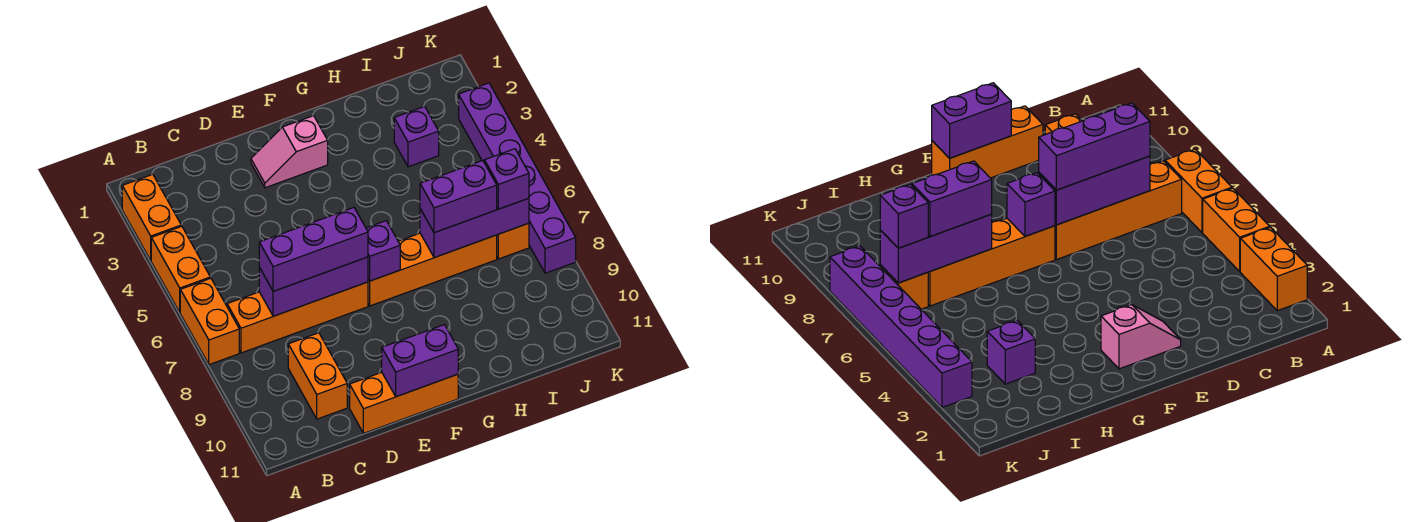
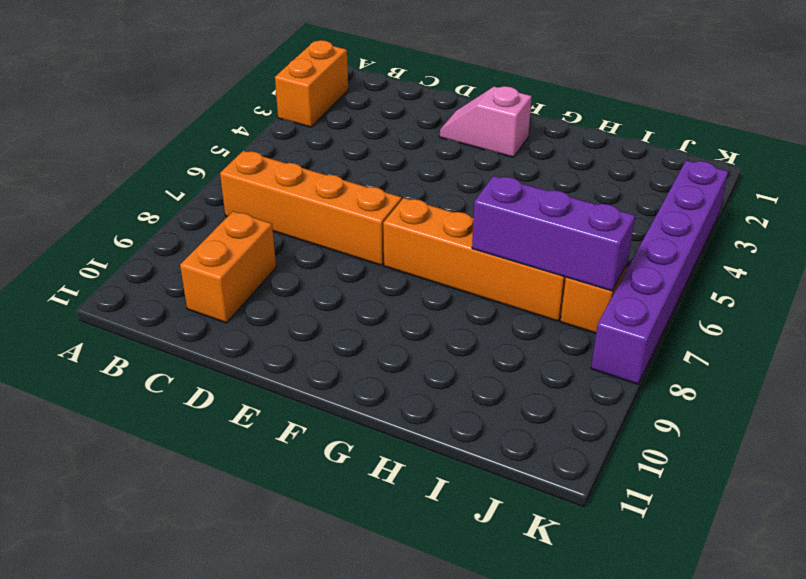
none -> orange 1x2 brick [151,226,210,312]
none -> orange 1x2 brick [180,278,239,365]
none -> orange 1x3 brick [350,372,458,433]

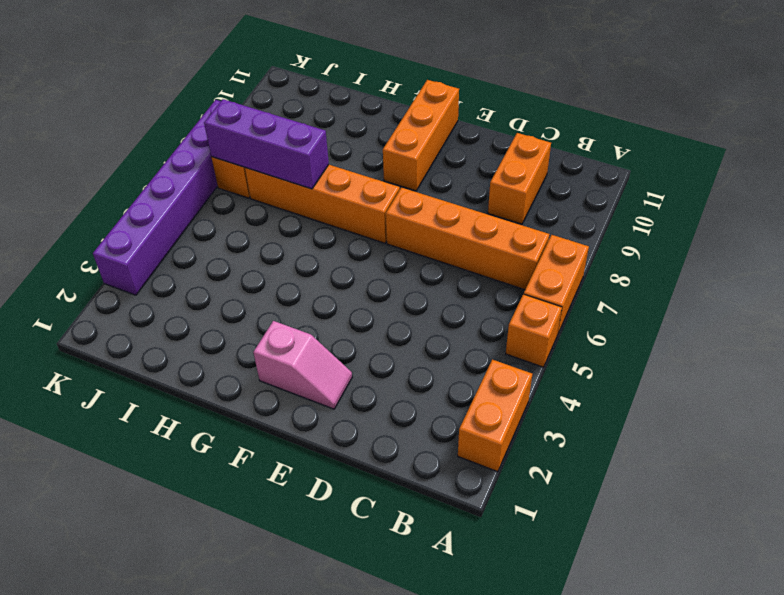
orange 1x1 brick [506,294,562,367] -> orange 1x2 brick [151,226,210,312]
orange 1x3 brick [383,80,459,191] -> orange 1x3 brick turned to [350,372,458,433]
none -> purple 1x1 brick [394,106,439,167]
none -> purple 1x3 brick [259,257,368,316]
none -> purple 1x2 brick [382,325,458,397]

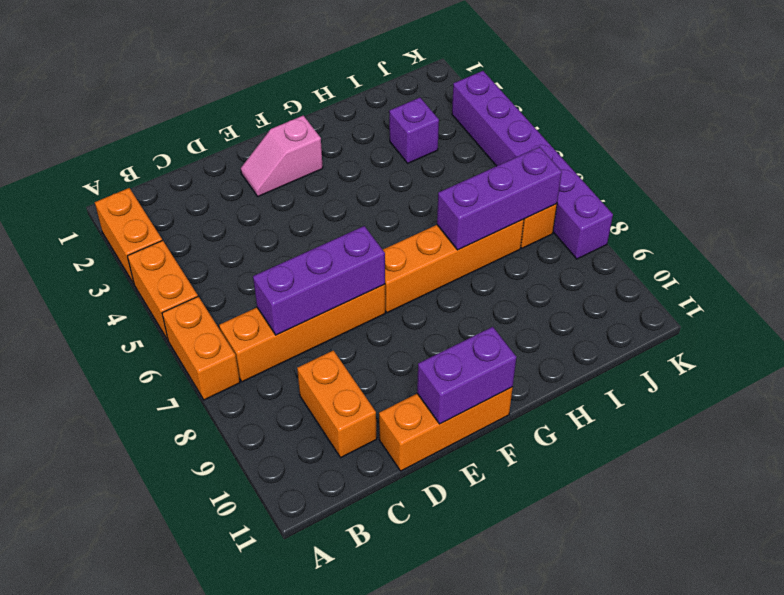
none -> purple 1x1 brick [366,221,400,281]
none -> purple 1x3 brick [259,208,368,291]
none -> purple 1x2 brick [420,161,497,233]

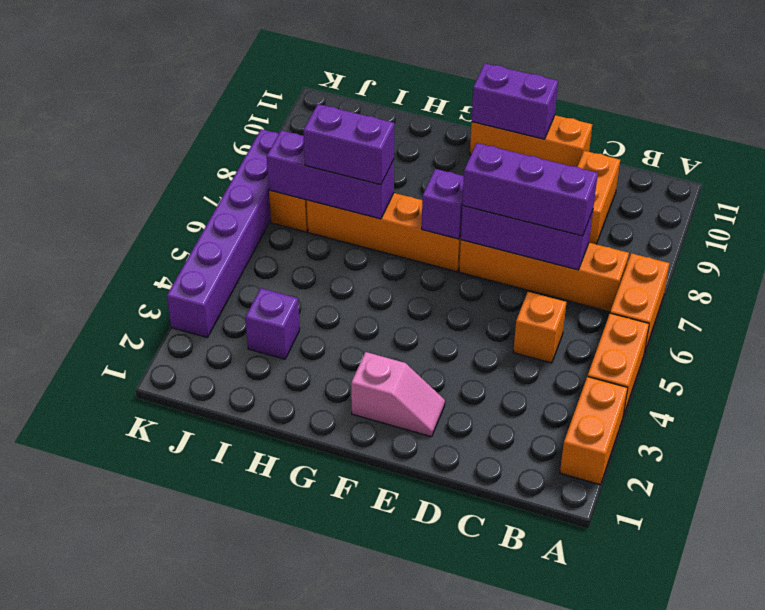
orange 1x1 brick [513,292,566,363] -> none
none -> purple 1x1 brick [484,149,529,209]

